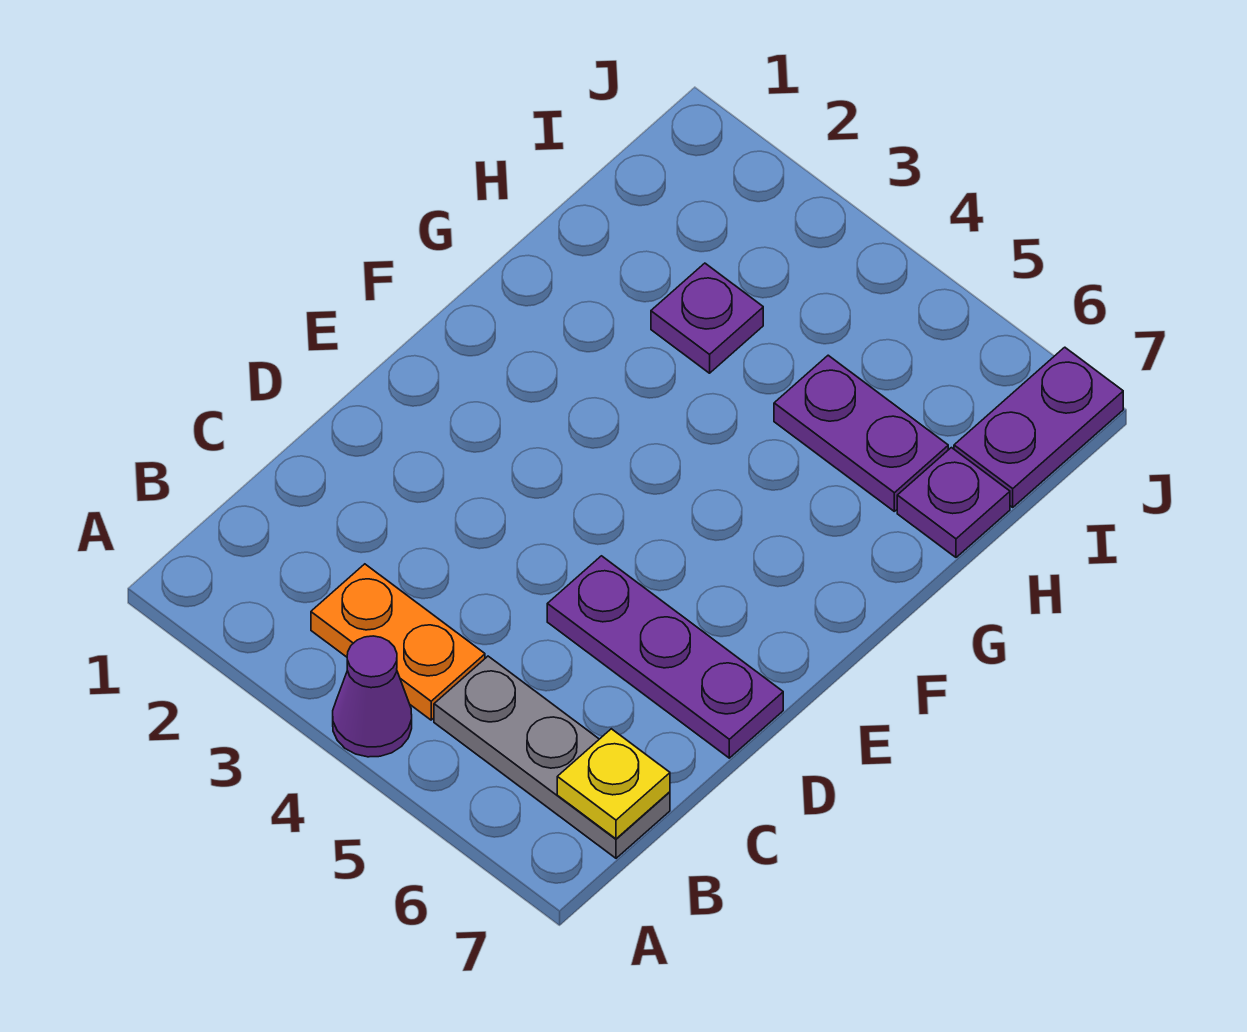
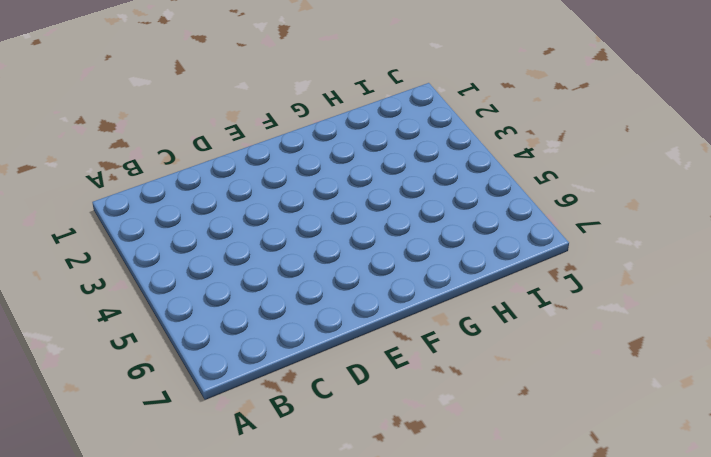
none -> purple 1x1 cone [333,636,412,757]
none -> orange 1x2 plate [311,564,485,720]

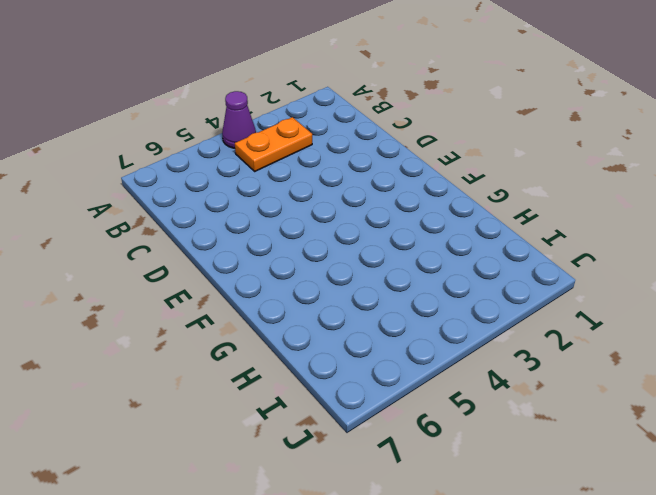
none -> grey 1x3 plate [434,656,670,858]
none -> purple 1x3 plate [547,556,783,758]

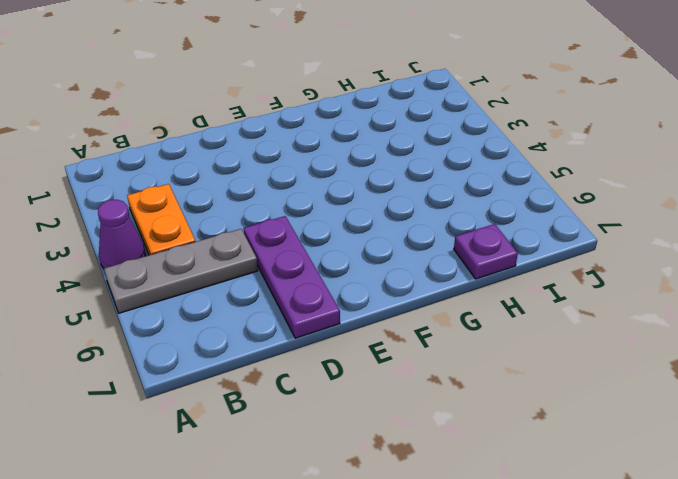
grey 1x3 plate [104,229,258,313] -> grey 1x3 plate turned to [434,656,670,858]
none -> purple 1x1 plate [651,263,763,373]
none -> purple 1x2 plate [774,355,948,511]

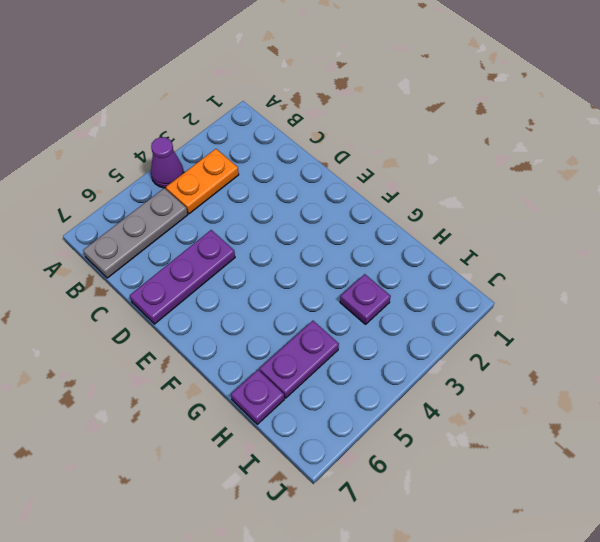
none -> purple 1x2 plate [954,347,1123,507]
none -> yellow 1x1 plate [557,729,670,839]

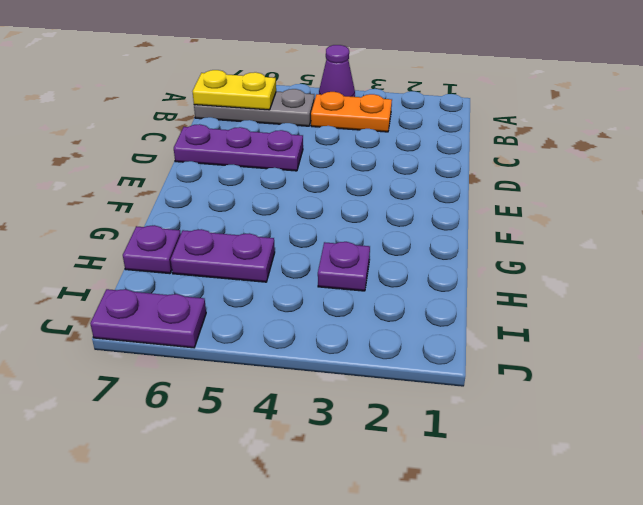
yellow 1x2 plate [192,70,276,110] -> yellow 1x1 plate [557,729,670,839]
purple 1x2 plate [90,289,206,348] -> purple 1x2 plate turned to [954,347,1123,507]

